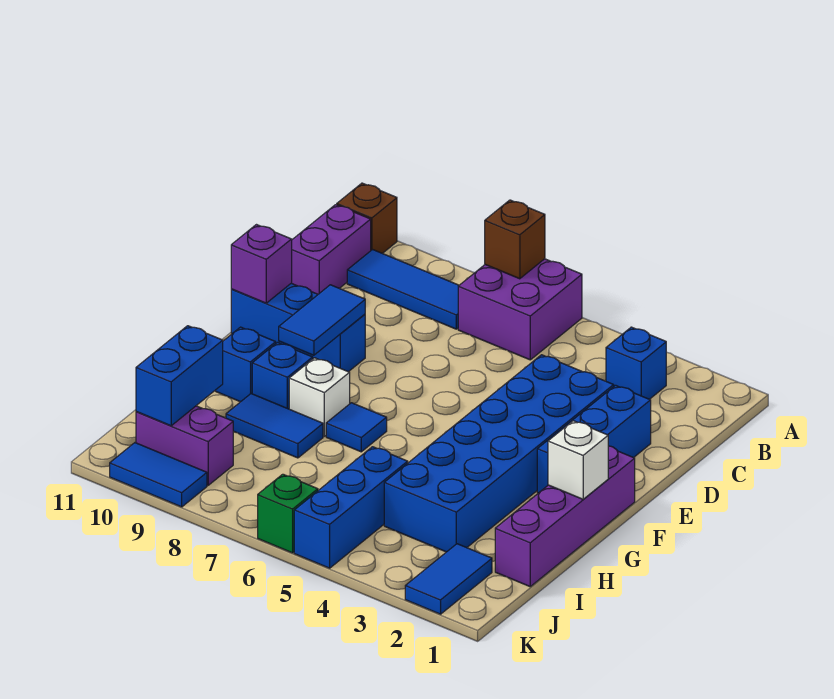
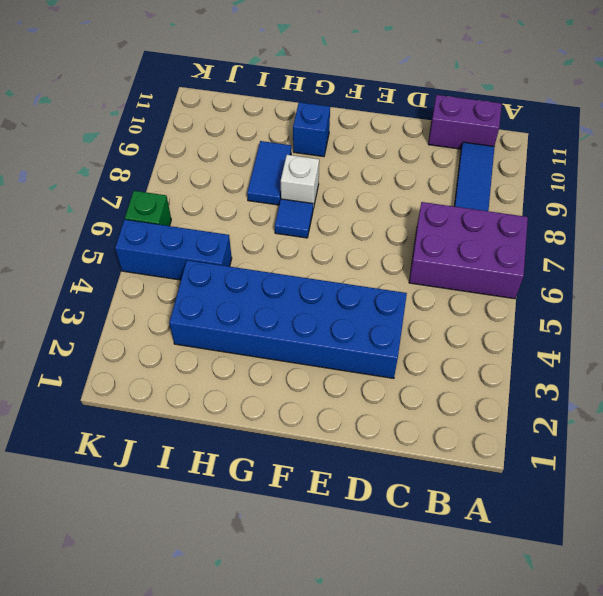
purple 2x3 brick [409,202,528,299] -> purple 2x2 brick [458,259,582,360]
none -> brown 1x1 brick [337,183,397,253]
none -> blue 1x1 brick [606,327,666,399]
none -> blue 1x3 brick [537,385,651,493]

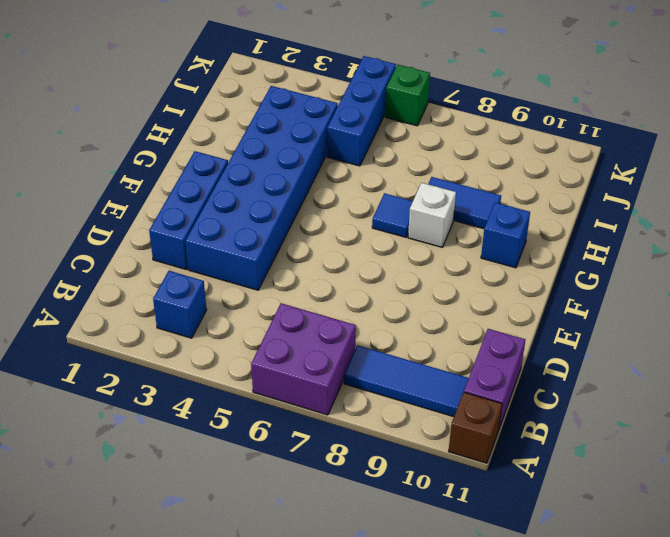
none -> blue 1x3 brick [231,283,365,372]
none -> purple 1x4 brick [495,446,635,586]
none -> blue 1x1 brick [252,343,313,409]

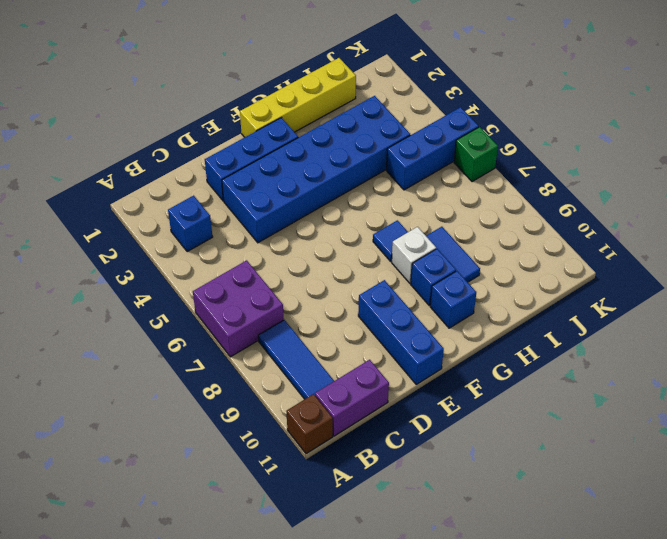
yellow 1x4 brick [240,58,356,137] -> purple 1x4 brick [495,446,635,586]
none -> blue 1x2 tile [405,544,492,614]
none -> purple 1x2 brick [136,406,233,485]
none -> blue 1x2 tile [110,443,207,507]

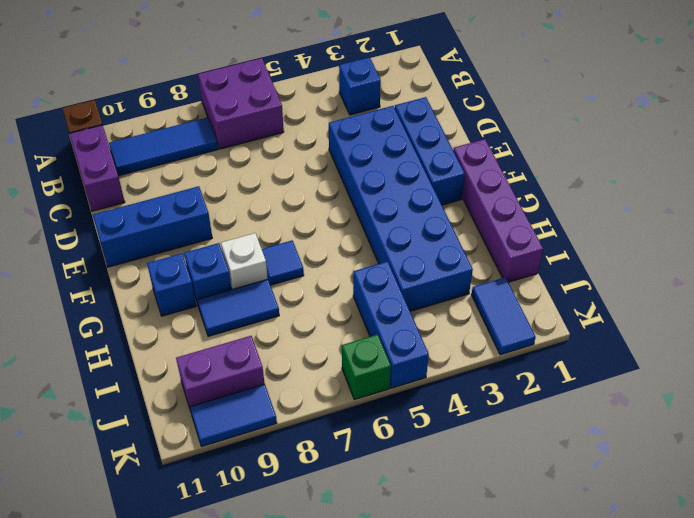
none -> brown 1x1 brick [485,200,545,279]
none -> blue 1x2 tile [279,285,365,355]
none -> purple 1x1 brick [231,225,292,303]

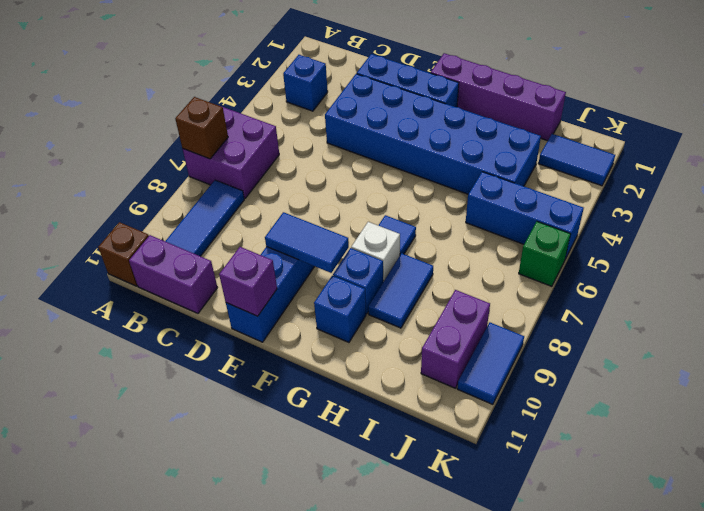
none -> white 1x1 brick [548,421,608,499]
none -> blue 1x2 brick [136,326,223,426]

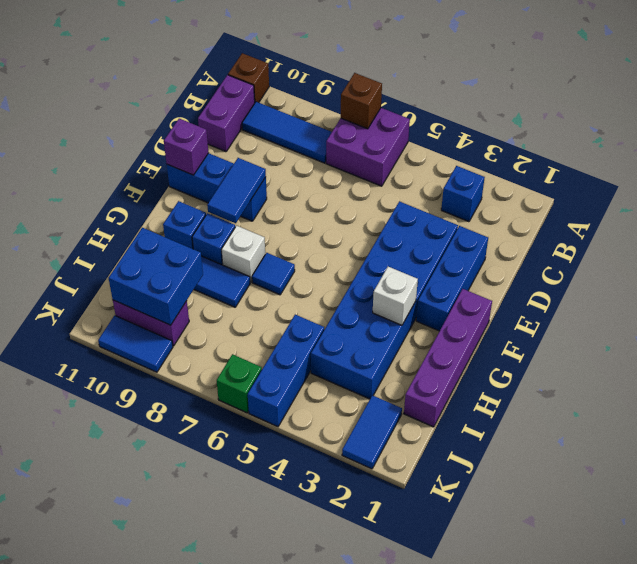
white 1x1 brick [373,267,418,325] -> white 1x1 brick moved to [548,421,608,499]
blue 2x2 brick [109,228,203,325] -> blue 1x2 brick [136,326,223,426]

